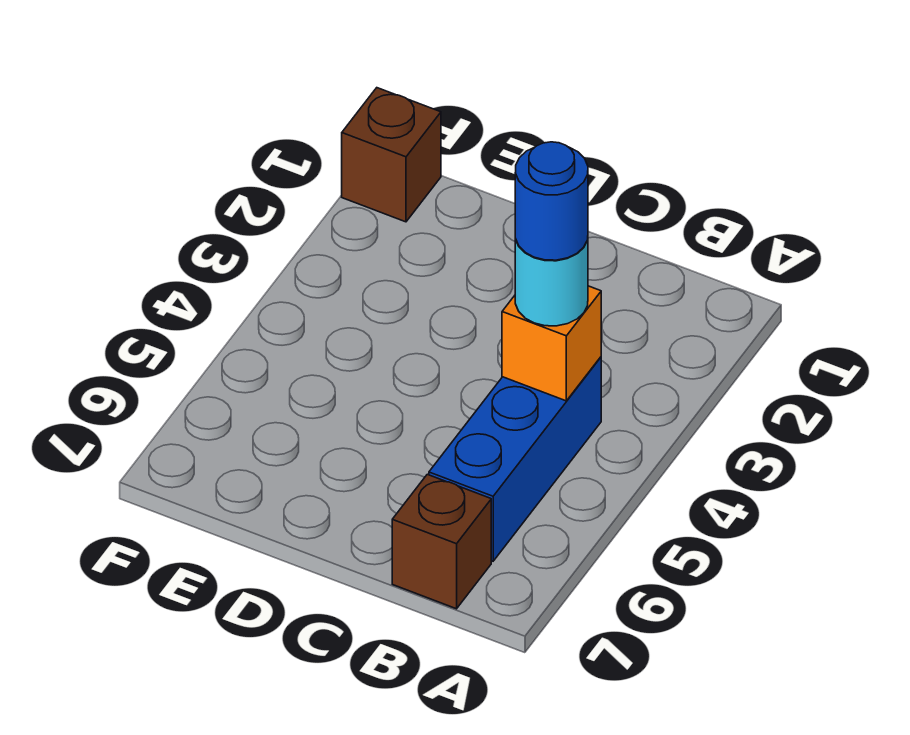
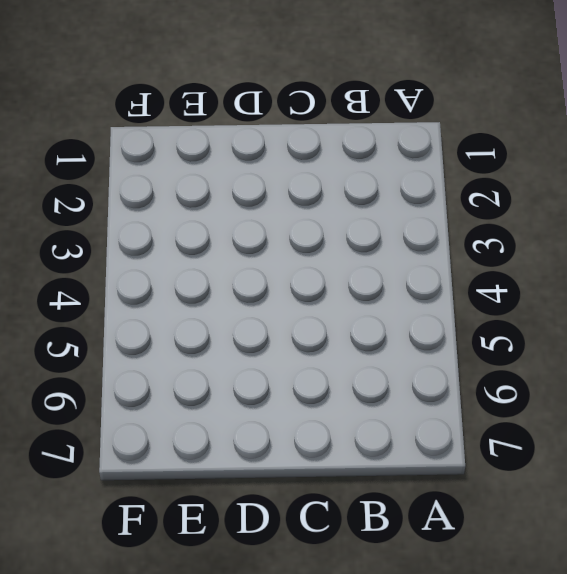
none -> blue 1x3 brick [429,357,601,561]
none -> brown 1x1 brick [392,474,491,609]

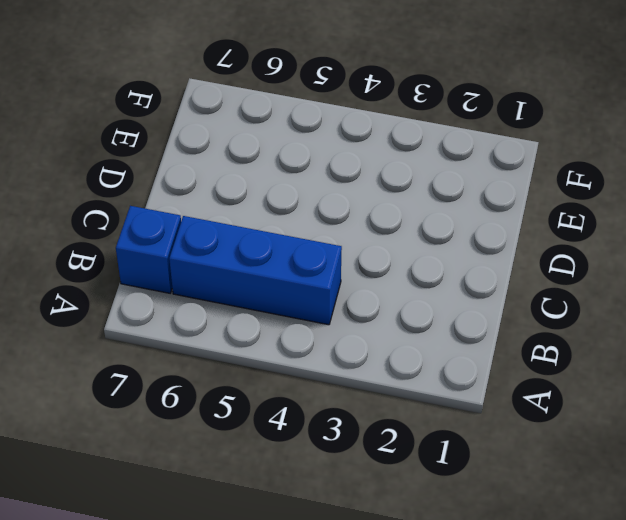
blue 1x1 brick [116,206,181,293] -> brown 1x1 brick [392,474,491,609]
none -> brown 1x1 brick [342,88,441,222]
none -> orange 1x1 brick [502,286,601,401]

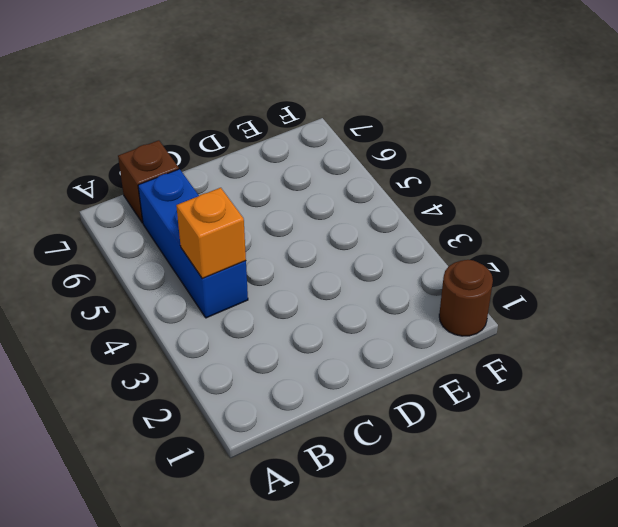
brown 1x1 round brick [439,260,493,336] -> brown 1x1 brick [342,88,441,222]
none -> cyan 1x1 round brick [515,239,588,326]
none -> blue 1x1 round brick [515,142,588,260]

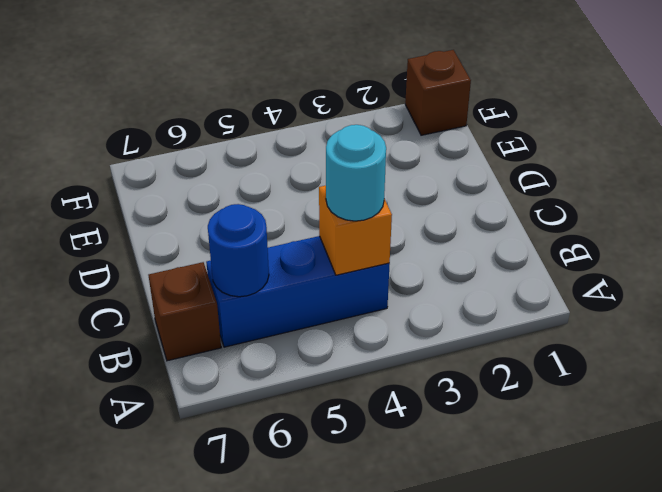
blue 1x1 round brick [208,204,269,297] -> blue 1x1 round brick moved to [515,142,588,260]

